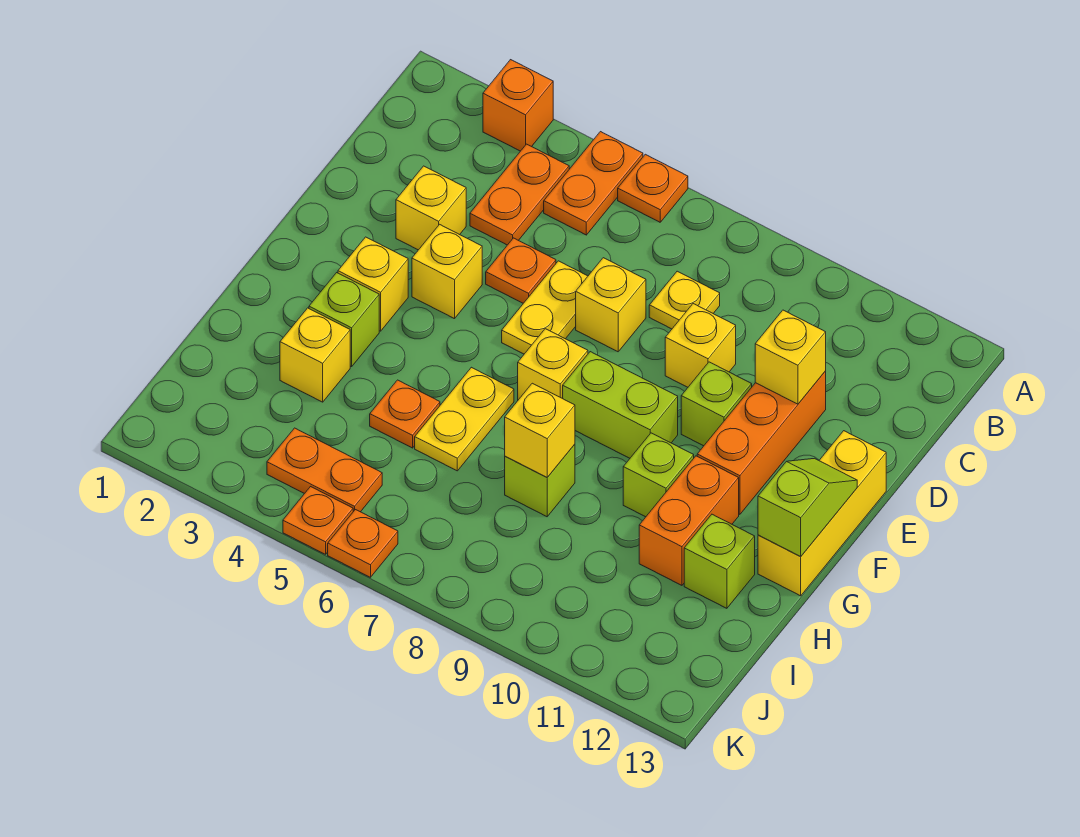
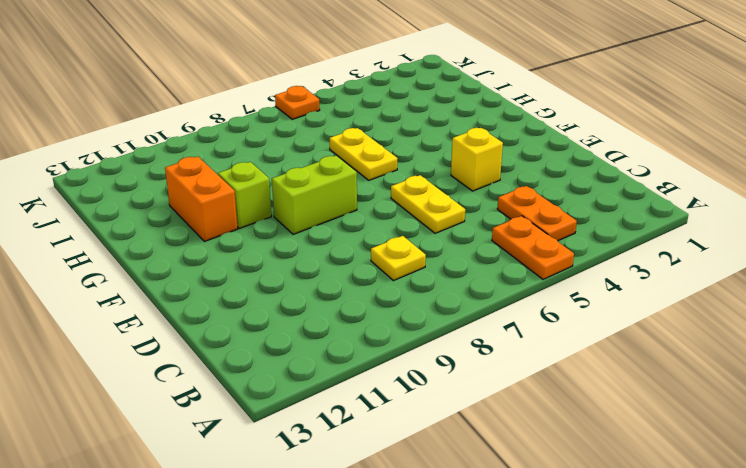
none -> orange 1x1 brick [483,60,553,151]
none -> orange 1x1 plate [618,154,688,222]
none -> yellow 1x1 brick [396,166,466,250]
none -> orange 1x1 plate [486,238,556,303]

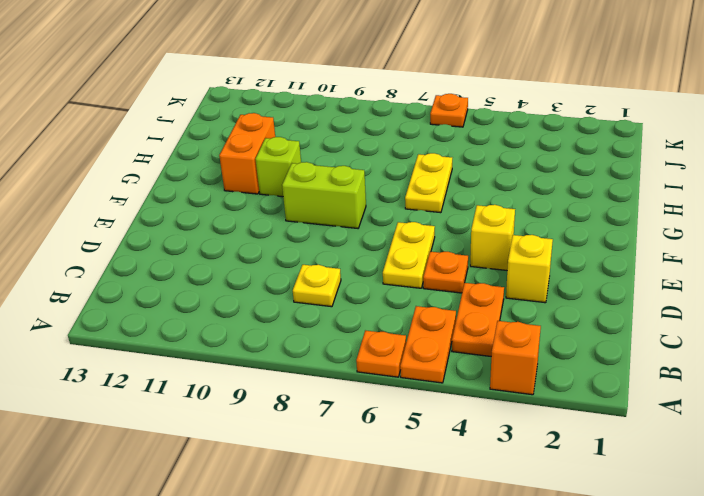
none -> yellow 1x1 brick [576,258,646,352]
none -> yellow 1x1 brick [665,304,736,387]
none -> orange 1x3 brick [697,371,826,514]
none -> lime 1x1 brick [681,362,752,446]

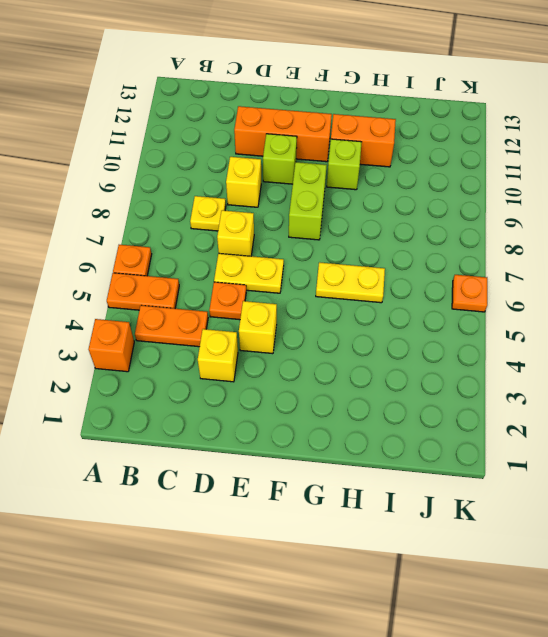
none -> yellow 1x3 brick [758,431,886,596]
none -> yellow 1x1 brick [338,237,408,331]
none -> yellow 1x1 brick [518,329,588,400]
none -> lime 1x1 brick [309,273,379,367]

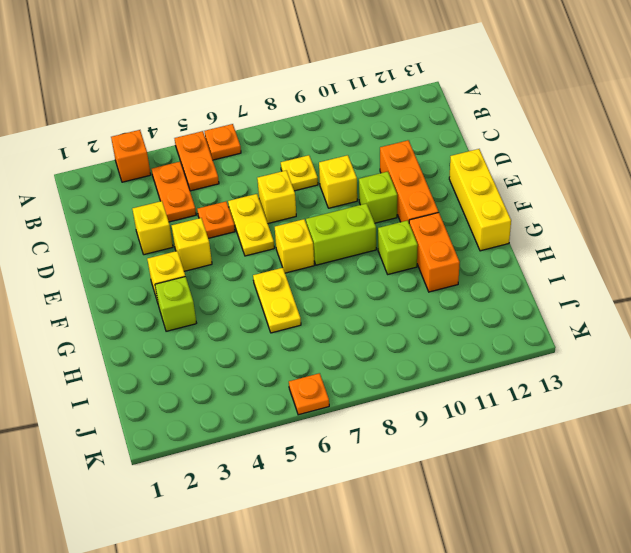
none -> yellow 1x1 brick [280,308,350,402]
none -> orange 1x1 plate [370,380,440,448]
none -> lime 1x1 brick [505,444,575,517]
none -> lime 1x1 brick [684,514,755,608]

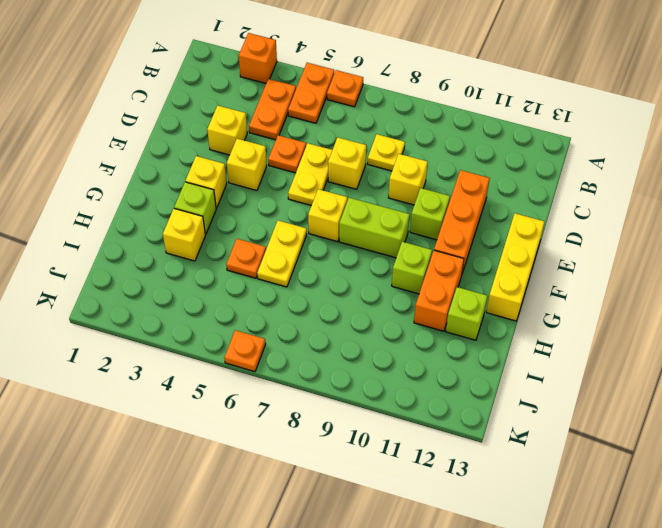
none -> lime 1x1 brick [505,444,575,517]
none -> orange 1x2 plate [267,428,382,512]
none -> orange 1x1 plate [283,487,353,554]
none -> yellow 1x1 brick [755,310,826,404]

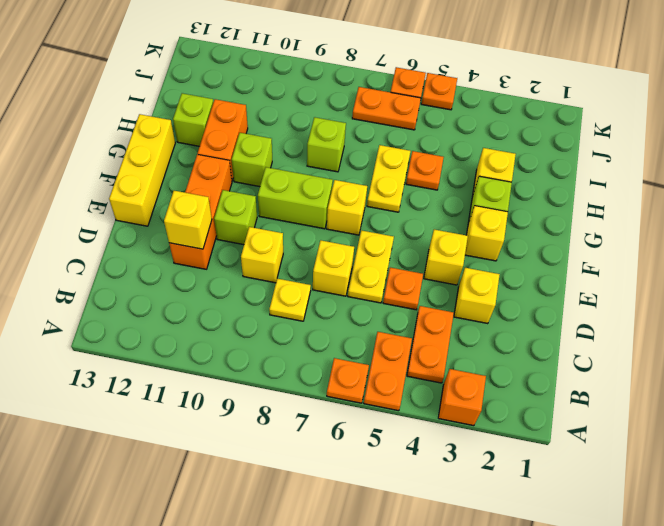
orange 1x2 plate [352,87,421,130] -> orange 1x2 plate moved to [267,428,382,512]
none -> lime 1x2 slope [758,458,857,557]
none -> yellow 1x1 brick [505,383,575,477]

